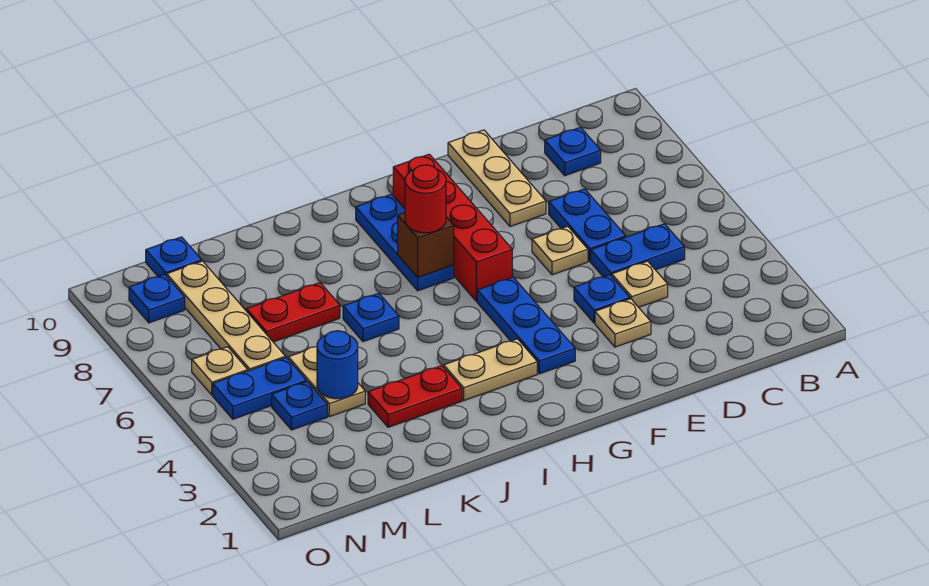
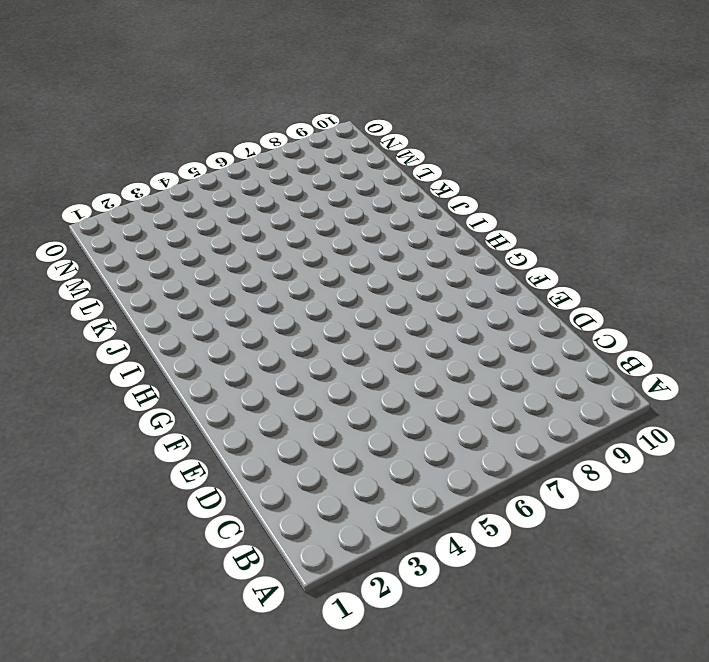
none -> blue 1x2 plate [591,224,685,277]
none -> blue 1x1 plate [545,127,601,176]
none -> tan 1x1 plate [612,261,668,307]

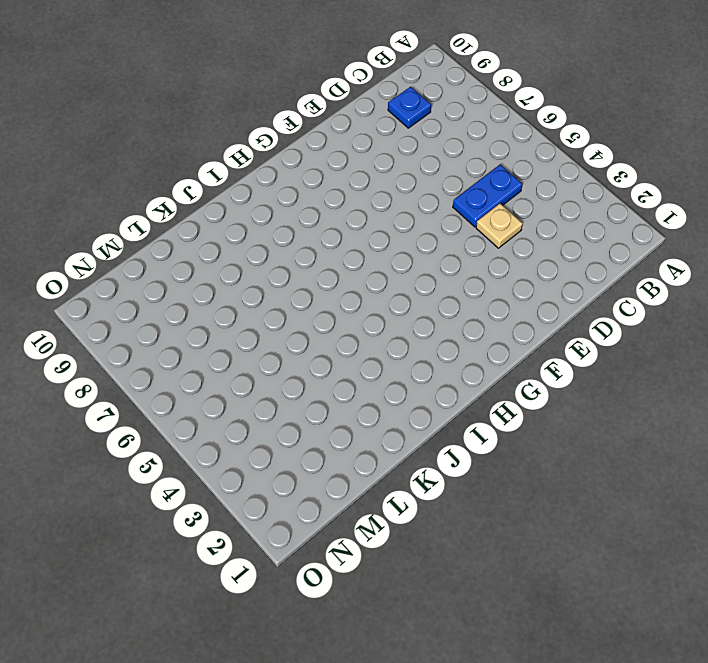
none -> blue 1x2 plate [549,189,626,261]
none -> tan 1x1 plate [595,299,651,347]
none -> blue 1x1 plate [574,275,630,323]

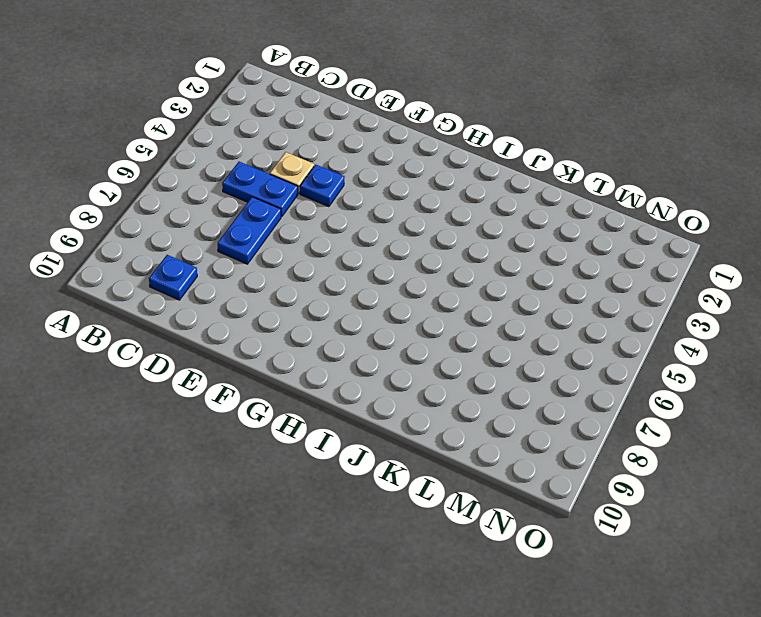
none -> tan 1x1 plate [595,299,651,347]
none -> tan 1x1 plate [532,226,588,275]
none -> tan 1x3 plate [448,130,546,227]

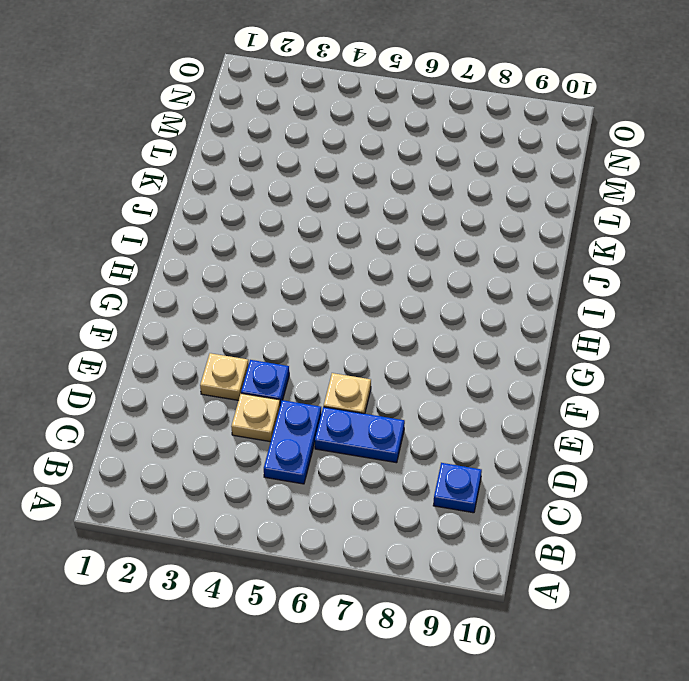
none -> tan 1x3 plate [448,130,546,227]
none -> blue 1x3 plate [477,277,575,374]
none -> red 1x4 brick [393,154,512,301]

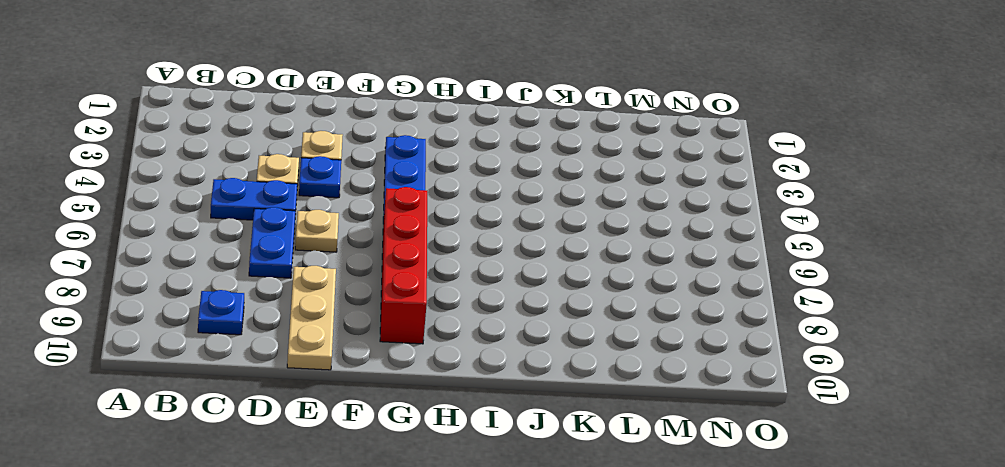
none -> tan 1x2 plate [444,339,537,400]
none -> blue 1x3 plate [356,194,454,291]
none -> red 1x2 plate [368,366,462,427]

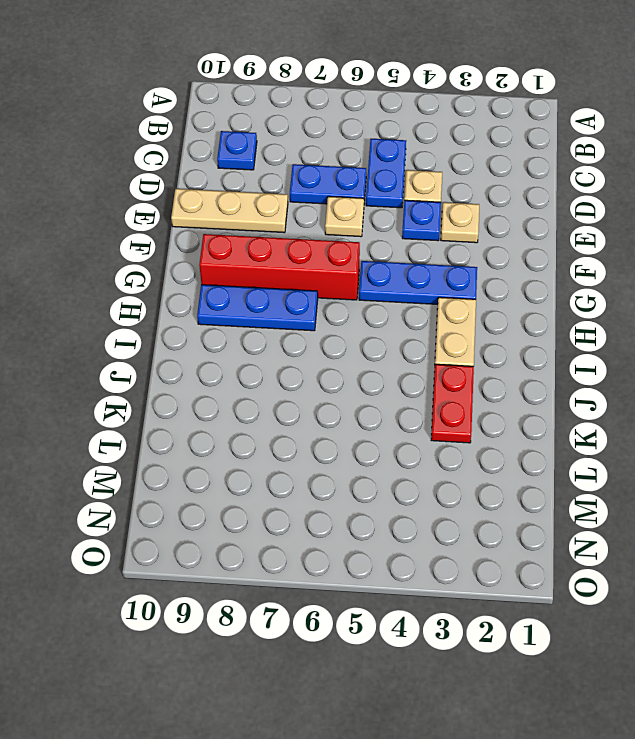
none -> blue 1x1 plate [343,293,399,342]
none -> red 1x2 plate [246,283,340,342]
none -> tan 1x2 plate [288,347,365,417]

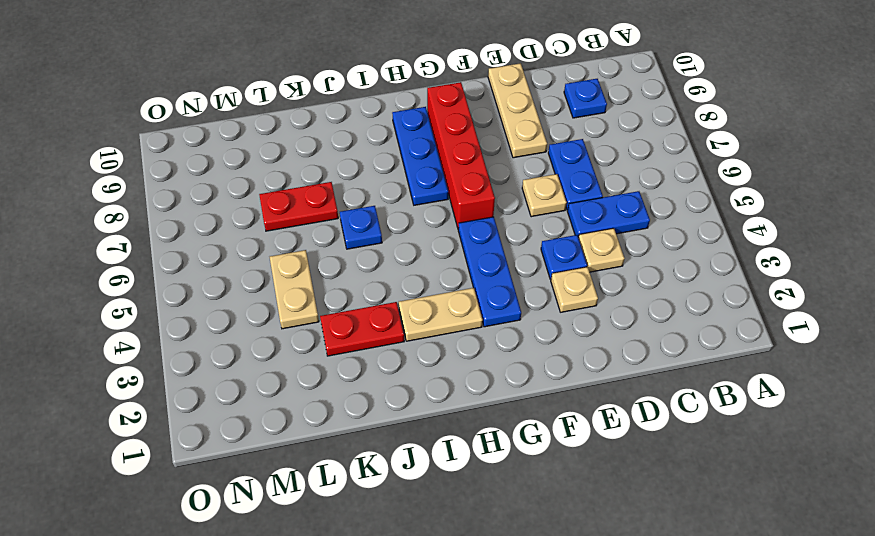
none -> blue 1x1 plate [272,382,327,430]
none -> blue 1x2 plate [213,358,306,419]
none -> tan 1x4 plate [167,261,286,371]

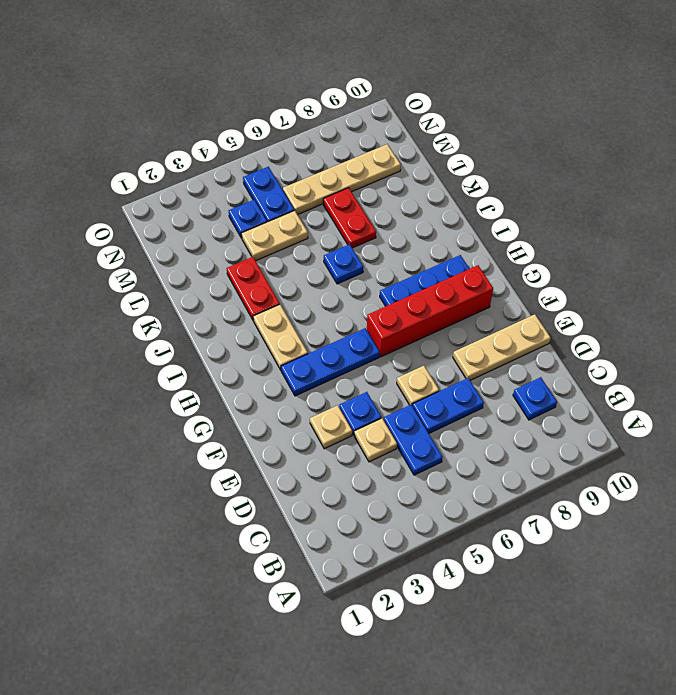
none -> blue 1x1 plate [146,237,202,277]
none -> tan 1x1 plate [192,347,248,395]
none -> blue 1x1 plate [129,274,185,323]

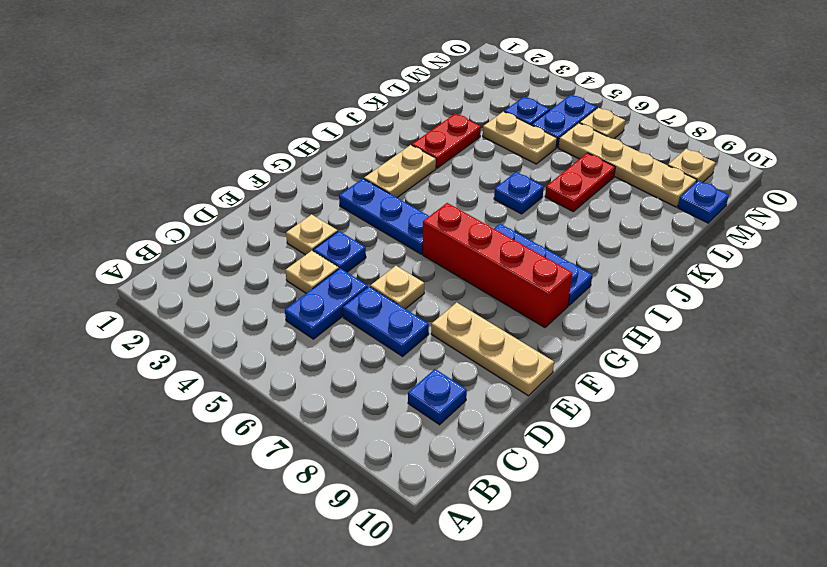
tan 1x1 plate [668,149,715,182] -> blue 1x1 plate [129,274,185,323]
none -> brown 1x1 brick [398,213,454,277]
none -> blue 1x1 round brick [317,331,358,399]
none -> red 1x1 round brick [405,165,446,233]

